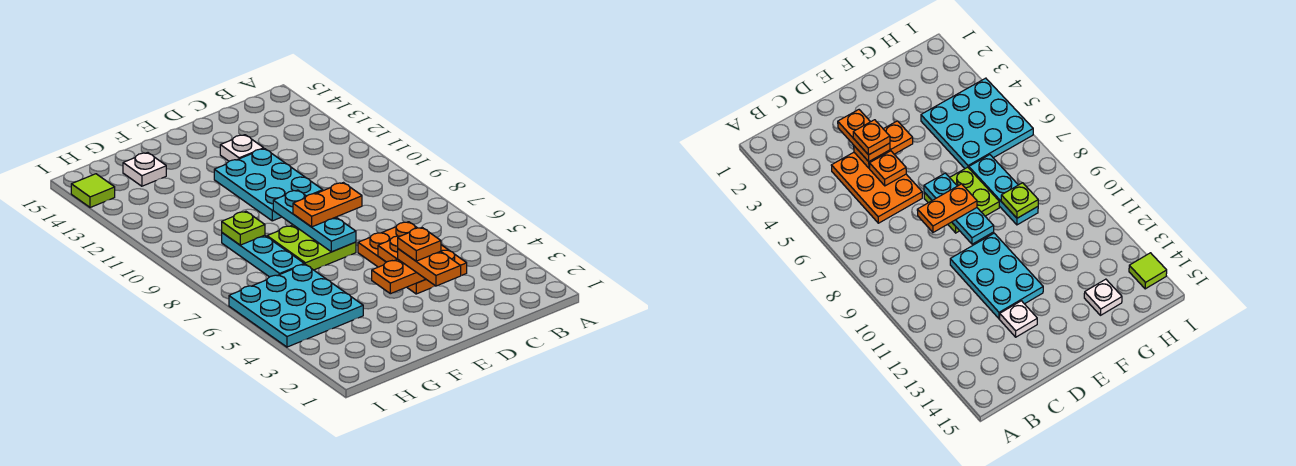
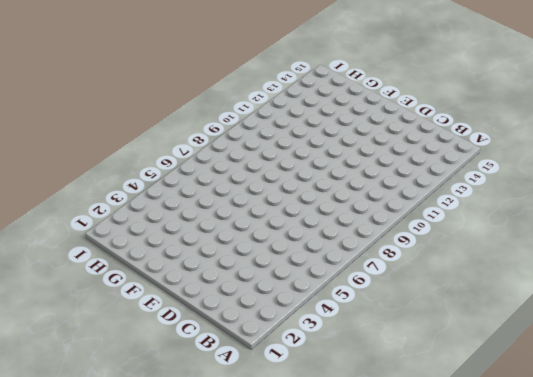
none -> orange 2x3 plate [358,222,467,294]
none -> cyan 2x3 plate [214,149,323,221]
none -> white 1x1 plate [220,135,264,161]

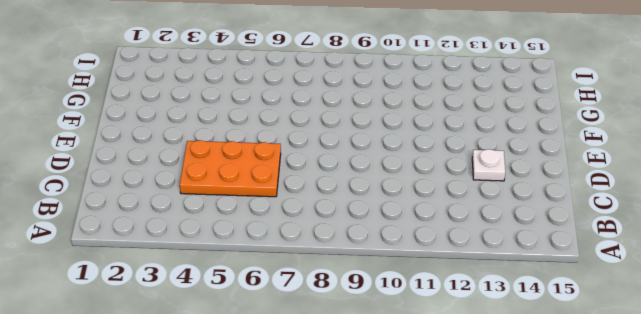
none -> cyan 2x3 plate [214,149,323,221]
none -> lime 2x2 plate [267,225,356,270]
none -> cyan 3x3 plate [229,264,363,347]

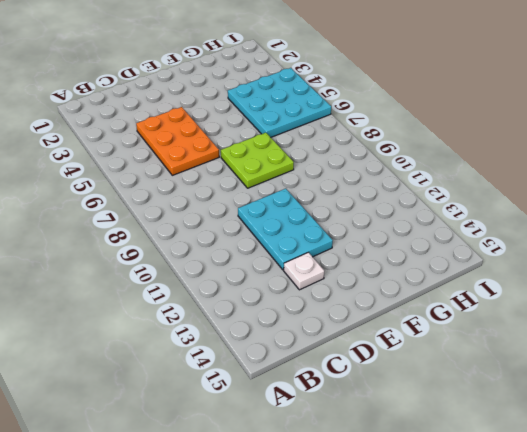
none -> cyan 1x3 plate [222,233,304,277]
none -> white 1x1 plate [123,153,166,186]
none -> lime 1x1 tile [71,174,115,208]

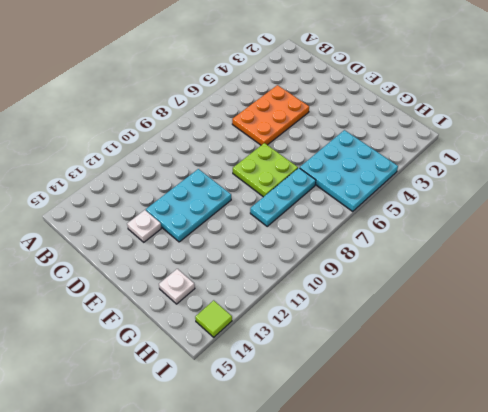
none -> orange 1x2 plate [372,259,426,294]
none -> orange 1x1 plate [378,236,400,262]
none -> cyan 1x3 plate [273,190,356,252]

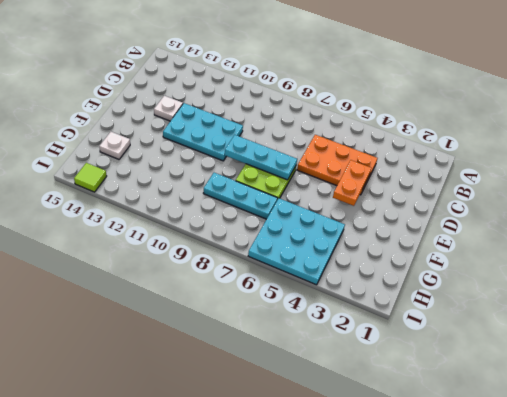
none -> orange 1x1 plate [378,236,400,262]
none -> lime 1x1 plate [222,212,265,245]
none -> orange 1x2 plate [398,249,461,286]

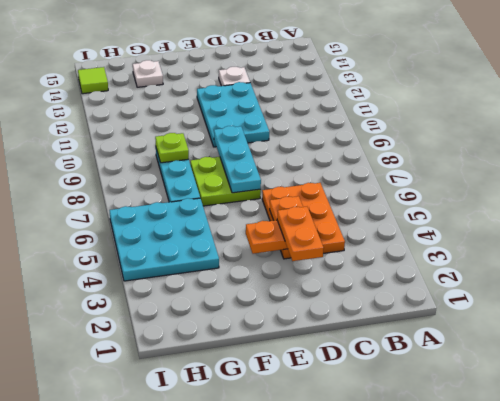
none -> orange 1x2 plate [293,183,362,227]
none -> orange 1x1 plate [398,228,441,261]

